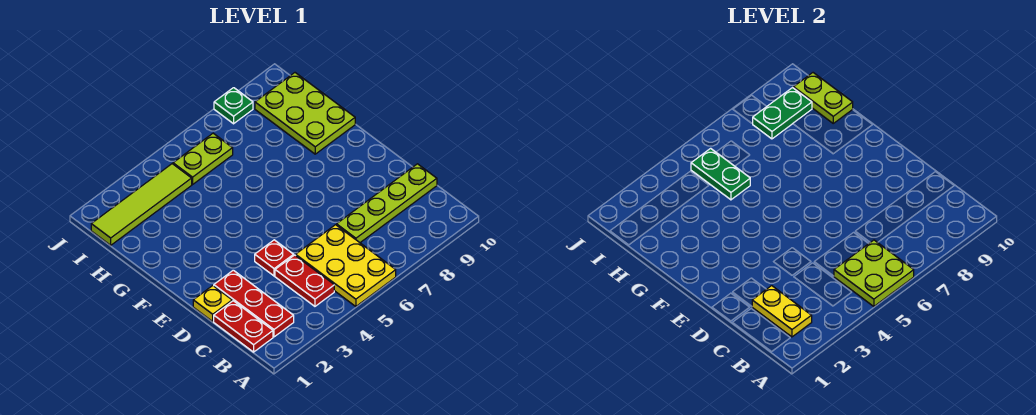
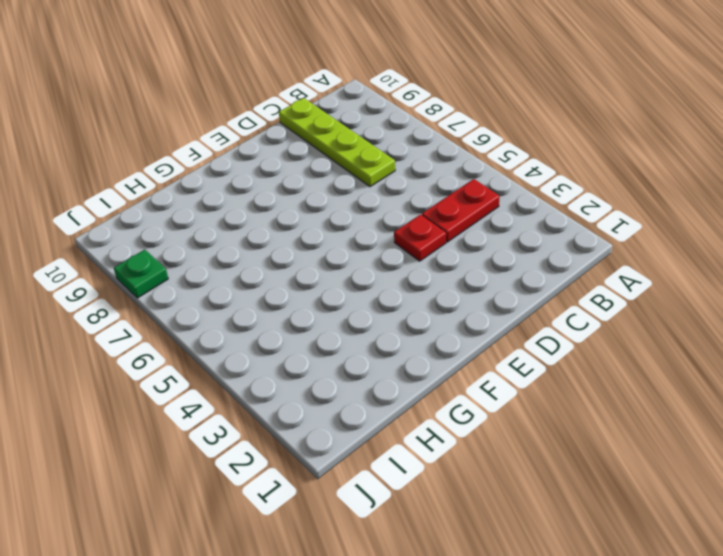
none -> yellow 2x3 plate [296,225,396,307]
none -> red 1x2 plate [214,301,273,352]
none -> red 1x3 plate [214,270,294,337]

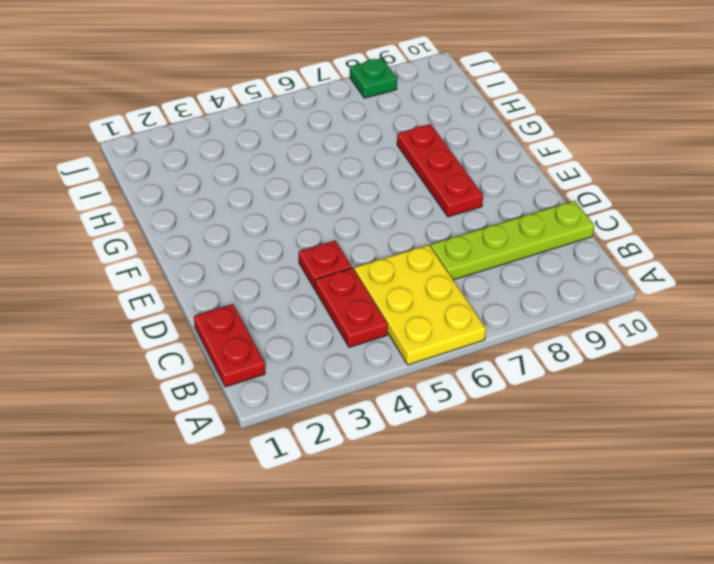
red 1x3 plate [397,124,483,217] -> red 1x3 plate moved to [214,270,294,337]
none -> yellow 1x1 plate [193,286,232,321]
none -> lime 2x3 plate [255,73,355,154]
none -> lime 1x4 tile [91,164,192,245]

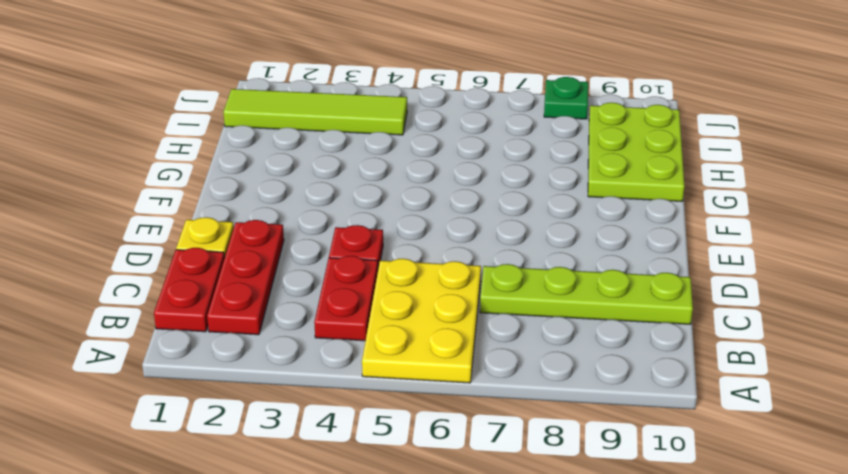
none -> lime 1x2 plate [173,133,233,184]
none -> lime 2x2 plate [834,240,914,307]
none -> yellow 1x2 plate [752,286,812,337]

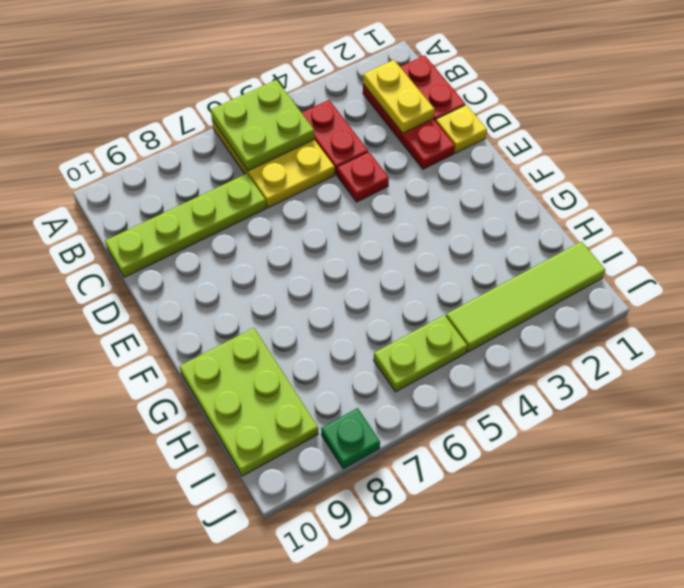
none -> green 1x2 plate [691,148,750,200]
none -> lime 1x2 plate [793,73,853,123]
none -> green 1x2 plate [753,88,812,139]

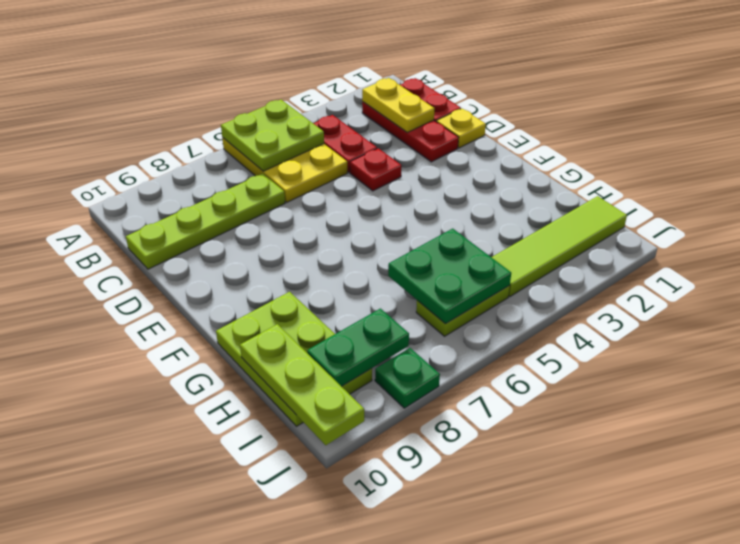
green 2x2 plate [388,229,511,324] -> green 1x2 plate [691,148,750,200]
lime 1x3 plate [240,324,364,445] -> lime 1x2 plate [793,73,853,123]

